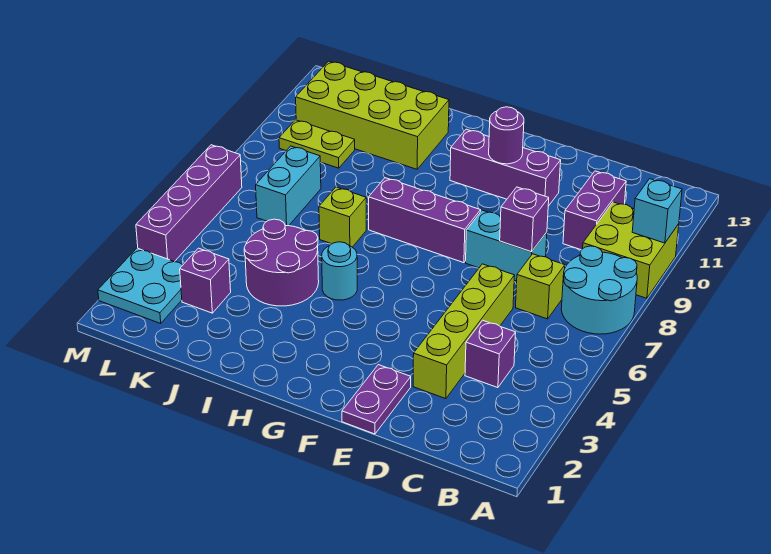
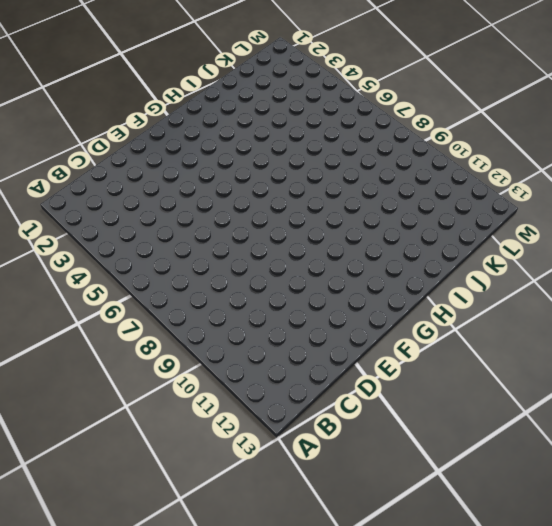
none -> cyan 2x2 round brick [561,246,637,334]
none -> lime 2x2 brick [583,202,679,298]
none -> purple 1x1 brick [465,320,516,388]

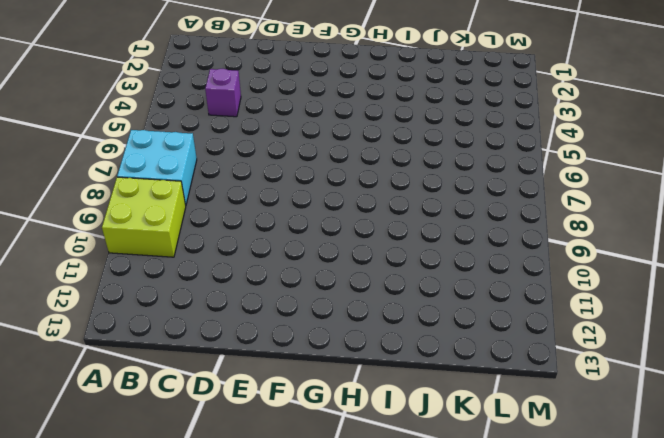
cyan 2x2 brick [117,130,197,205] -> cyan 2x2 round brick [561,246,637,334]
none -> lime 1x1 brick [516,254,565,319]
none -> purple 1x2 brick [563,171,626,250]
none -> lime 1x4 brick [413,264,515,399]

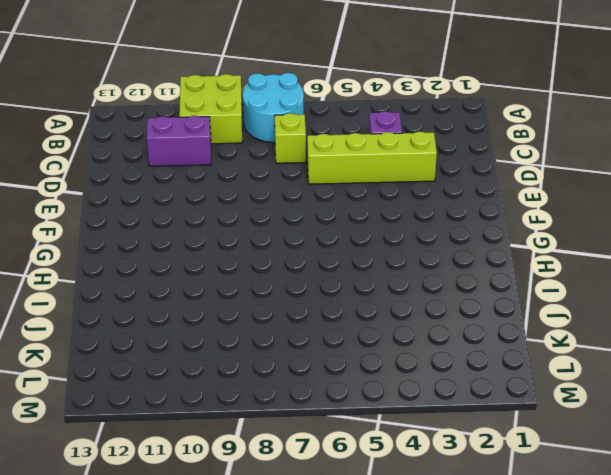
none -> cyan 1x2 brick [466,210,547,281]
none -> purple 1x2 plate [342,365,411,434]
none -> purple 1x3 brick [450,129,561,206]

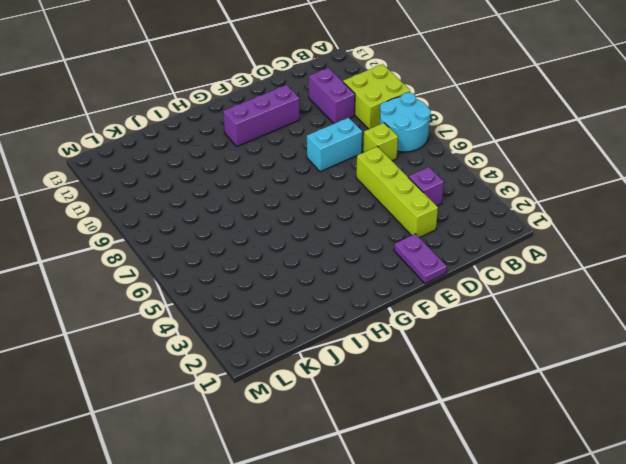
none -> purple 1x3 brick [369,178,481,263]
none -> cyan 1x1 round brick [322,242,357,300]
none -> purple 2x2 round brick [244,219,319,306]

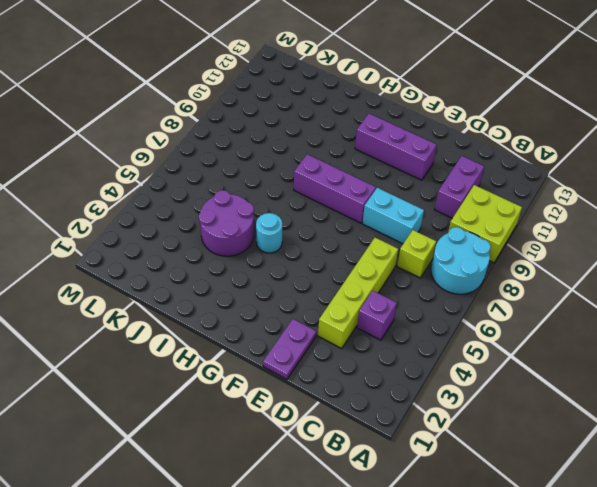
none -> lime 1x1 brick [319,187,366,247]
none -> lime 2x4 brick [296,61,449,169]
none -> purple 1x1 brick [180,248,231,313]

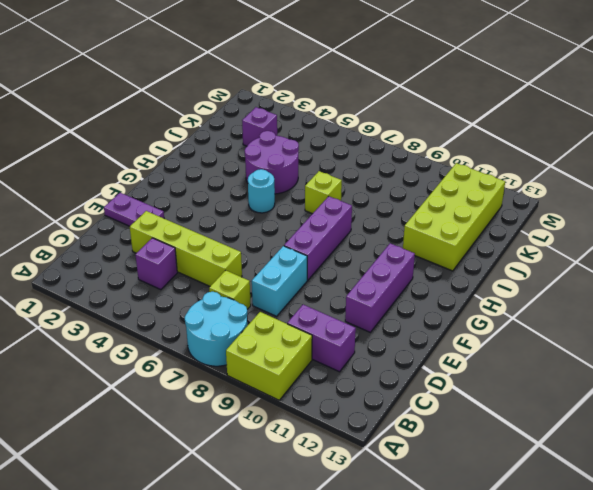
none -> cyan 1x2 brick [256,146,321,226]
none -> lime 1x2 plate [279,120,355,168]
none -> cyan 2x2 plate [98,248,183,323]

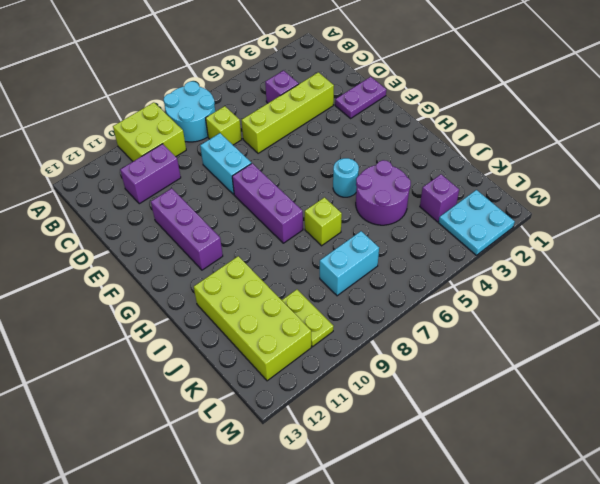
none -> purple 1x4 brick [136,145,242,262]
none -> cyan 1x1 brick [632,179,682,243]
none -> purple 1x1 brick [500,187,549,252]

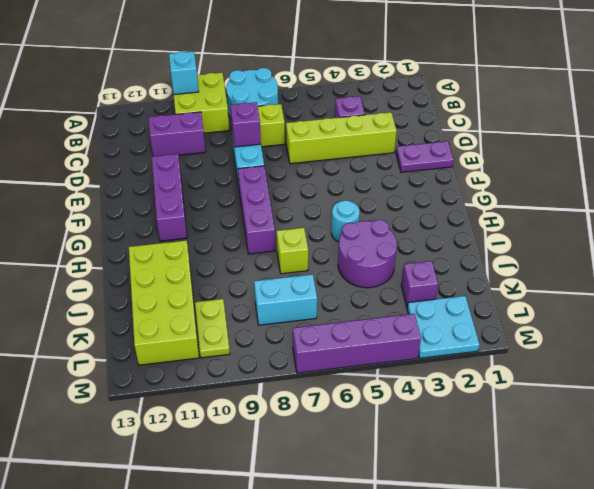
none -> purple 1x1 round brick [489,107,524,164]

